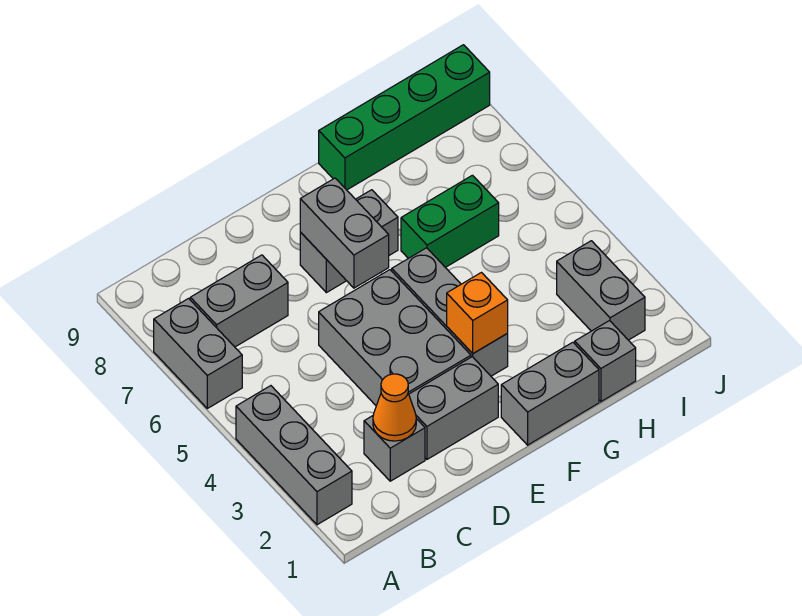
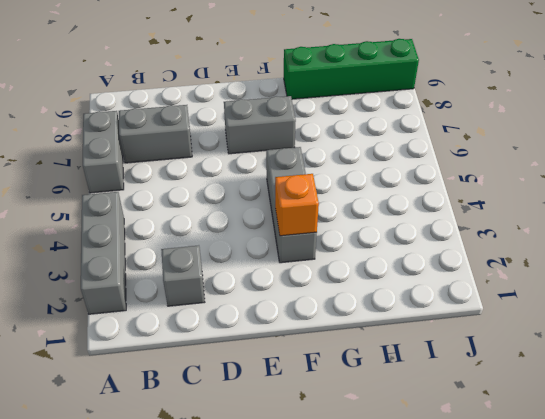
none -> grey 1x2 brick [409,357,498,459]
none -> grey 2x3 brick [319,270,471,406]
none -> grey 1x2 brick [501,342,599,445]

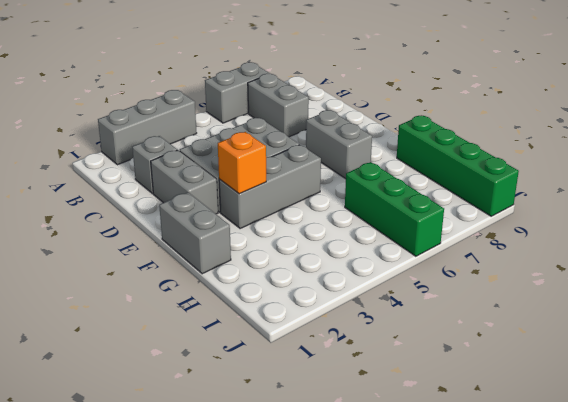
green 1x3 brick [345,162,444,256] -> green 1x2 brick [401,175,499,267]
none -> grey 1x1 brick [575,321,636,401]
none -> grey 1x2 brick [557,241,645,340]
none -> orange 1x1 cone [373,374,416,441]

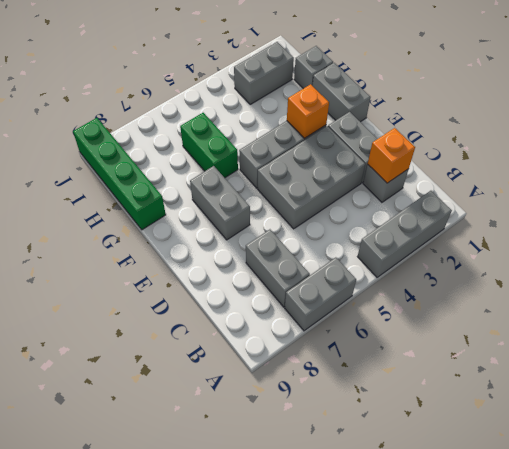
orange 1x1 brick [368,128,415,183] -> orange 1x1 cone [373,374,416,441]
none -> grey 1x2 brick [300,178,389,288]

